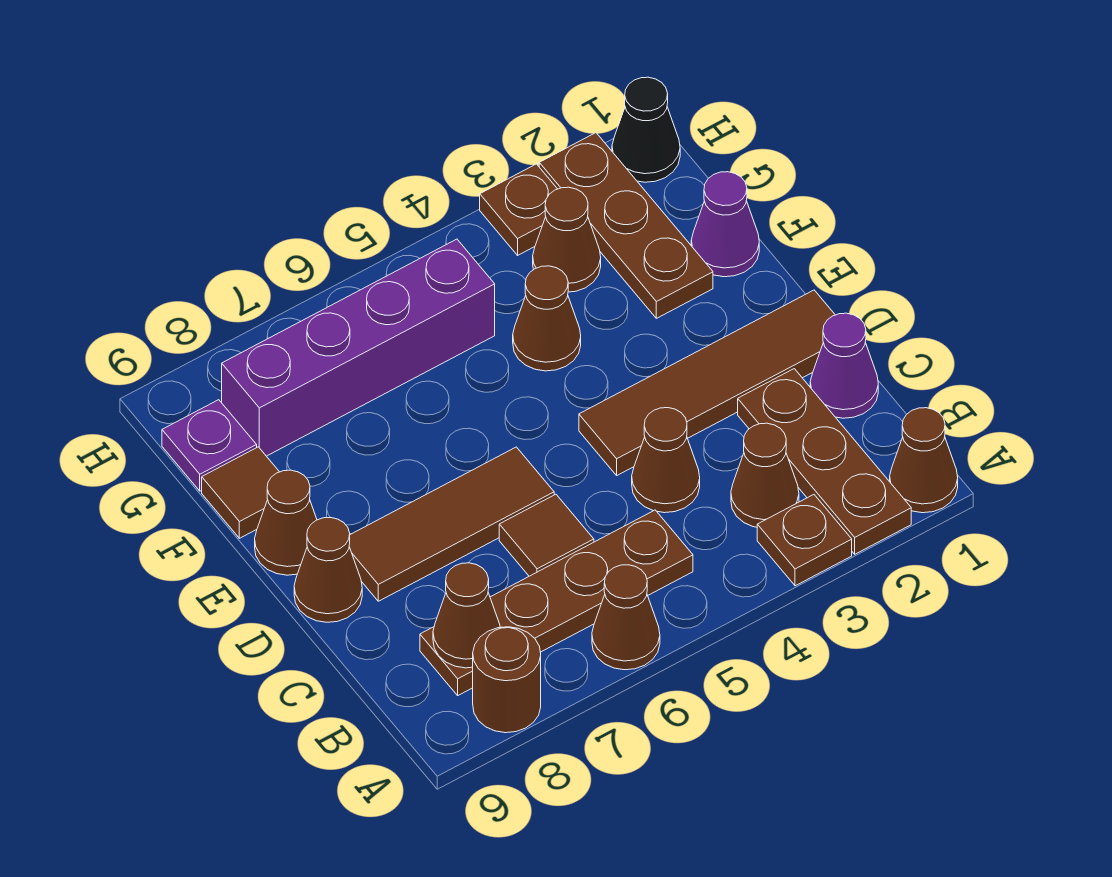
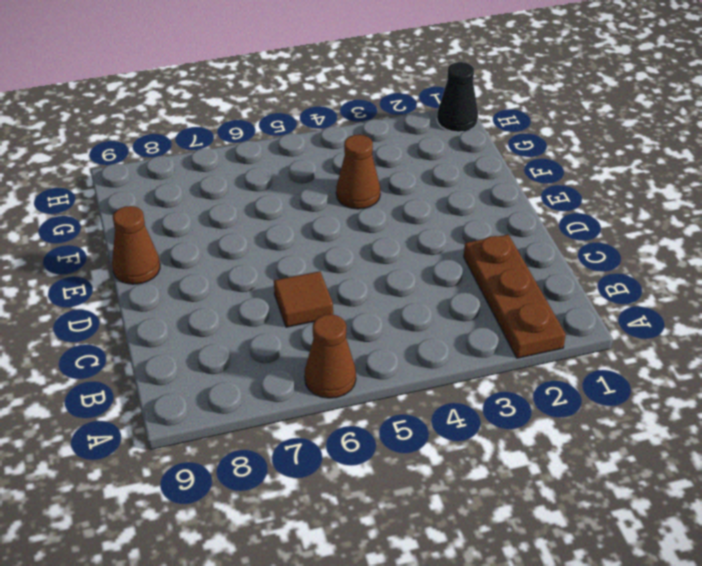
none -> brown 1x1 cone [890,408,958,513]
none -> brown 1x1 plate [757,495,852,586]
none -> brown 1x1 round brick [473,627,541,733]

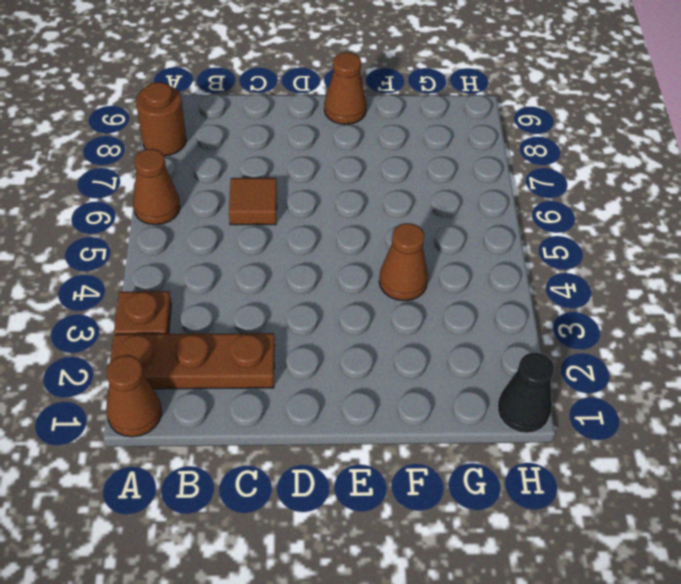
none -> brown 1x1 cone [731,423,799,527]
none -> brown 1x4 plate [420,510,693,695]
none -> purple 1x1 cone [810,313,878,418]

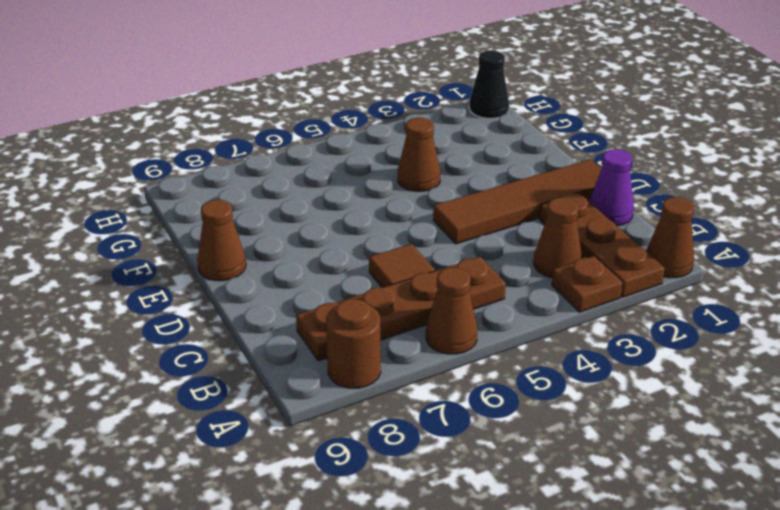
none -> brown 1x1 cone [632,408,700,513]
none -> brown 1x3 tile [349,447,554,601]
none -> brown 1x1 cone [294,518,362,622]

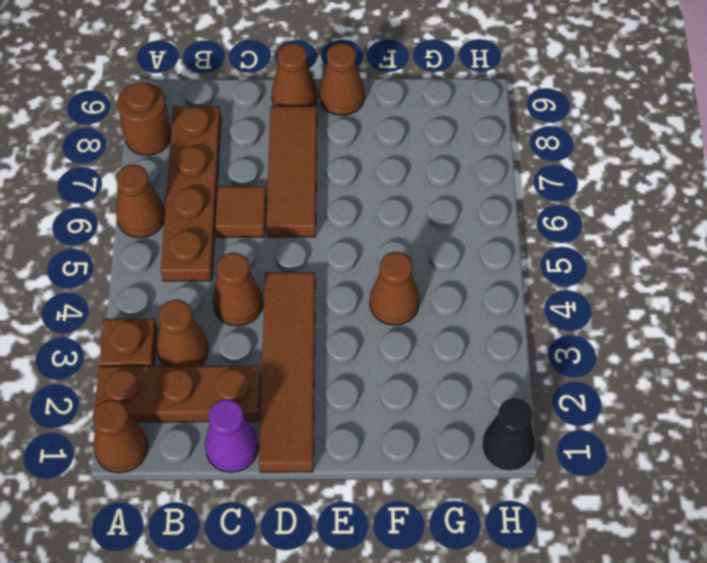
none -> purple 1x1 cone [691,172,759,277]
none -> brown 1x3 plate [539,133,713,318]
none -> brown 1x1 tile [202,447,279,538]

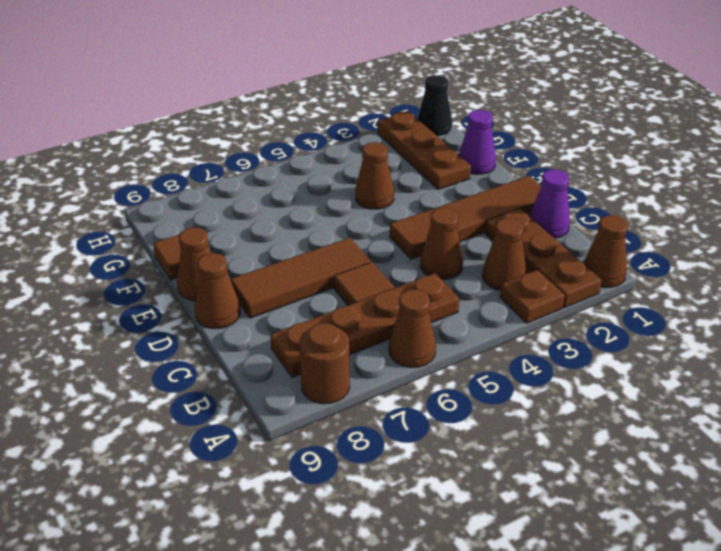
none -> brown 1x1 cone [533,187,601,292]
none -> purple 1x4 brick [222,239,495,456]
none -> purple 1x1 plate [162,400,257,491]

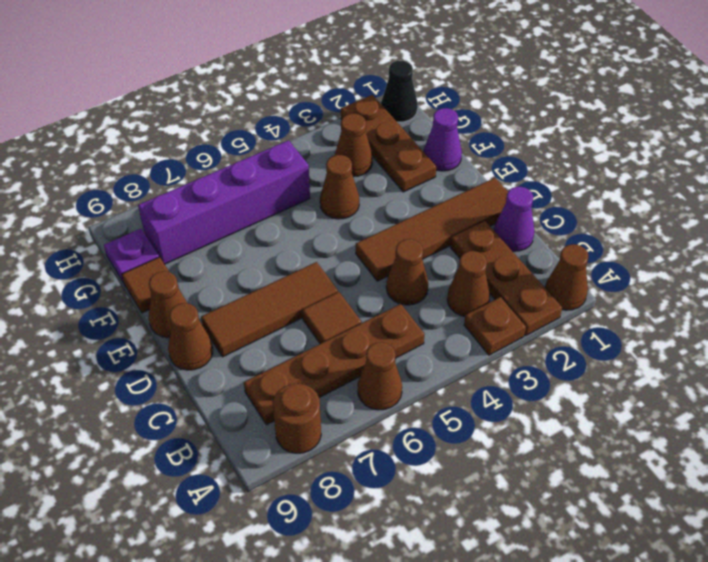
none -> brown 1x1 plate [480,164,557,255]
none -> brown 1x1 cone [433,563,500,668]

